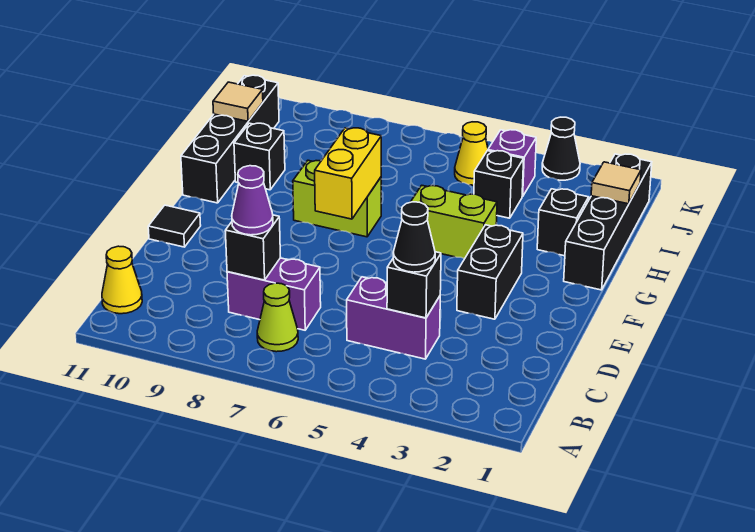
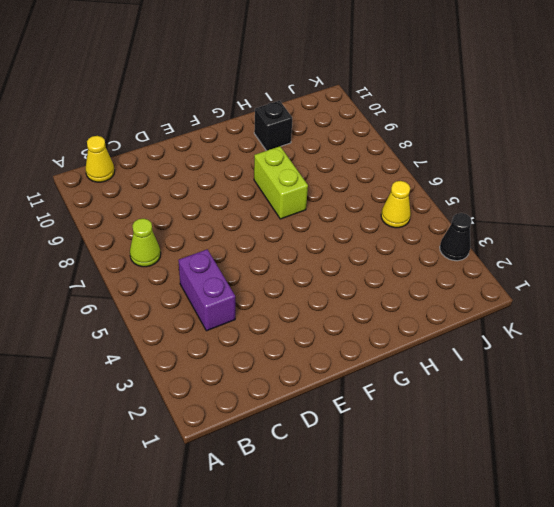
none -> purple 1x2 brick [227,258,321,330]
none -> black 1x2 brick [457,225,523,319]
none -> black 1x1 tile [148,205,201,247]

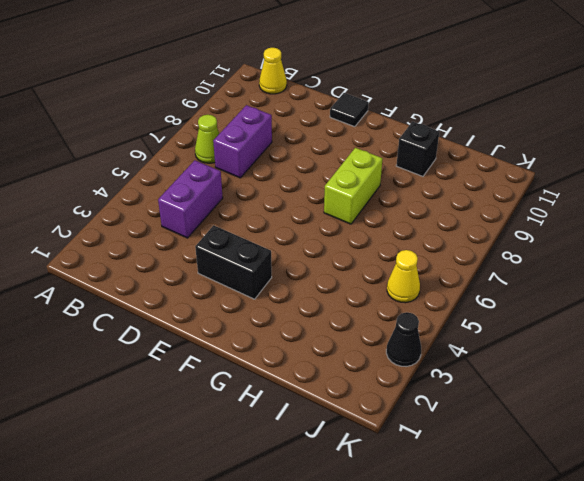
none -> black 1x4 brick [564,154,652,290]
none -> lime 1x2 brick [411,185,497,259]
none -> black 1x4 brick [181,75,279,203]

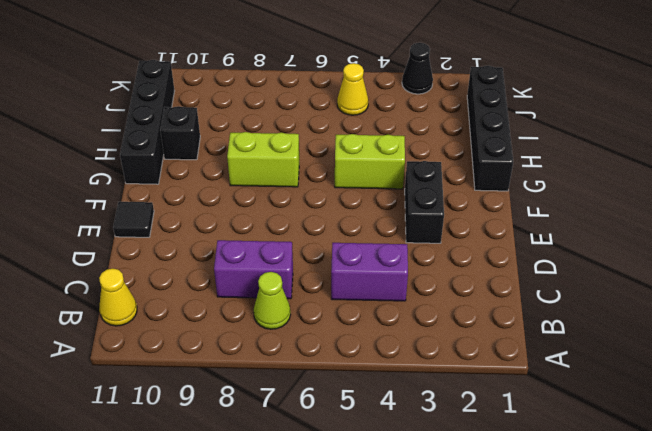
none -> black 1x1 brick [537,189,589,256]
none -> black 1x1 brick [474,151,524,218]
none -> purple 1x1 brick [488,130,536,196]

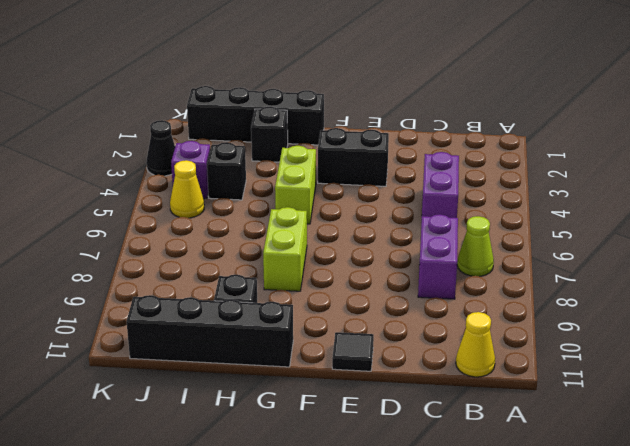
none -> black 1x1 brick [387,252,441,318]
none -> black 1x1 brick [225,215,281,280]
none -> yellow 1x2 brick [315,128,381,219]

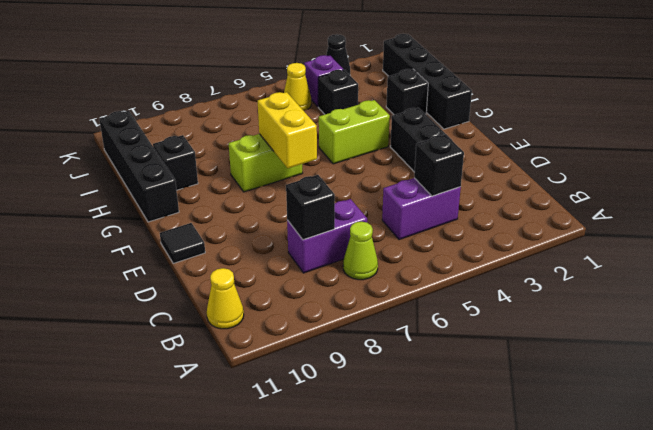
none -> tan 1x1 tile [591,162,641,204]
none -> tan 1x1 tile [213,82,263,121]
none -> black 1x1 cone [393,202,435,272]

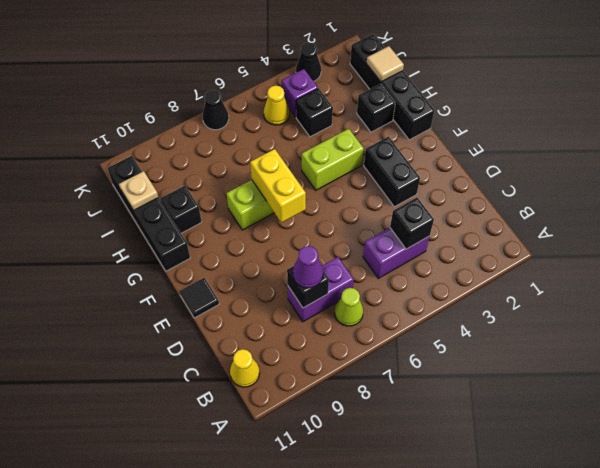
tan 1x1 plate [119,171,158,211] -> tan 1x1 tile [213,82,263,121]
black 1x1 cone [203,90,229,130] -> black 1x1 cone moved to [393,202,435,272]

